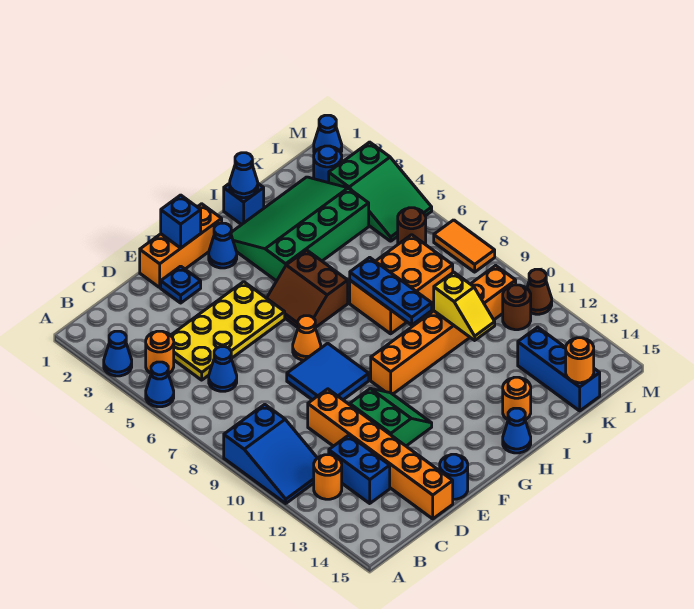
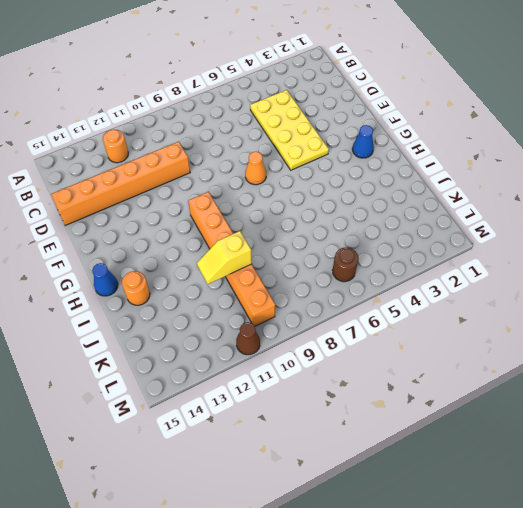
none -> blue 1x1 cone [104,331,132,376]
none -> blue 1x1 cone [146,362,174,407]
none -> blue 2x3 slope [224,404,317,503]
none -> orange 1x1 round brick [146,331,174,374]

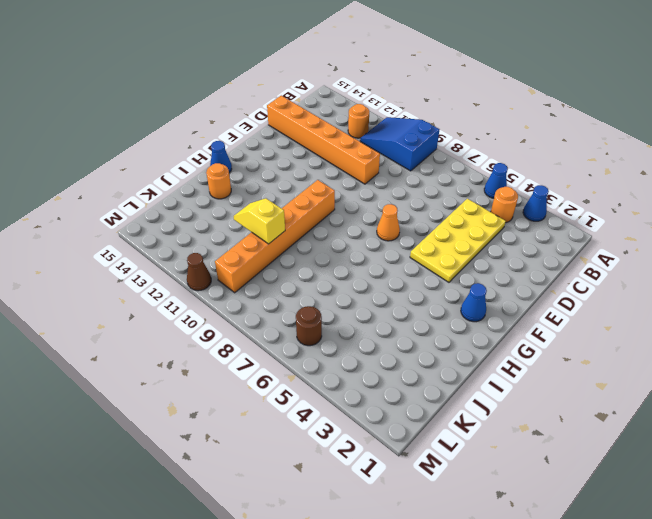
none -> blue 1x1 cone [209,347,237,391]
none -> blue 1x2 brick [329,435,390,503]
none -> orange 1x3 brick [140,204,222,287]
none -> blue 1x1 plate [161,266,201,303]

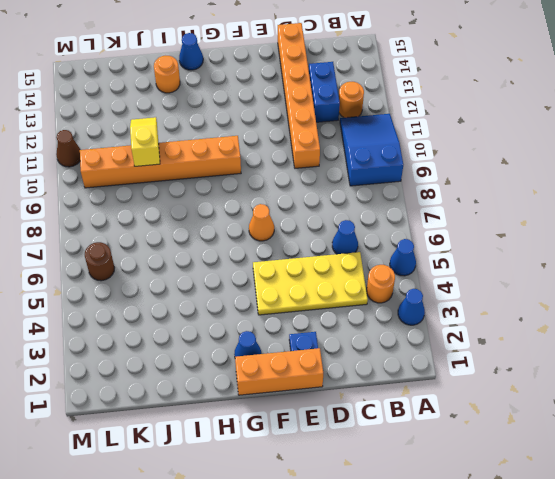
none -> blue 2x2 tile [287,343,369,400]
none -> green 2x2 slope [350,388,432,446]
none -> blue 1x1 round brick [440,454,468,499]
none -> brown 2x2 slope [267,250,348,328]

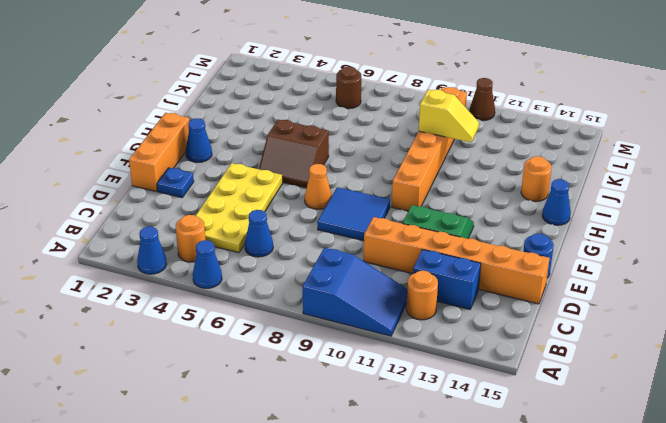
none -> green 3x4 slope [231,177,369,281]
none -> blue 1x1 brick [224,183,264,225]
none -> orange 2x3 brick [350,235,453,334]
none -> blue 1x3 brick [518,327,600,411]

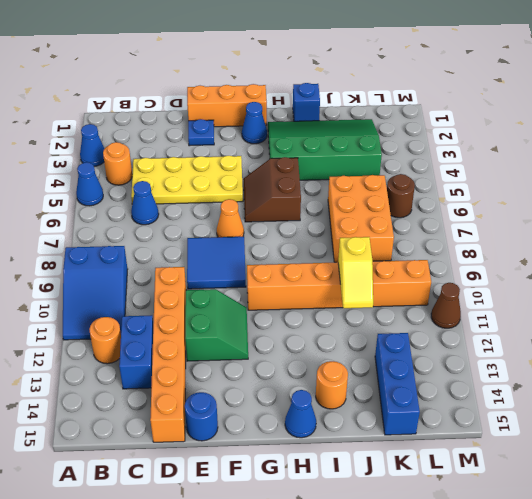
orange 2x3 brick [328,175,394,262] -> orange 2x3 brick turned to [350,235,453,334]
none -> blue 1x1 round brick [314,146,342,183]
none -> green 2x3 slope [329,142,432,241]
none -> brown 1x1 round brick [503,285,531,330]
none -> blue 1x1 cone [314,115,342,153]

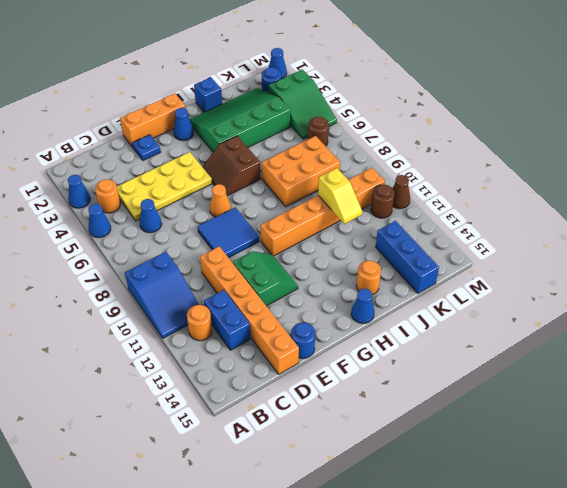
none -> orange 1x2 tile [434,220,495,272]
none -> blue 1x1 brick [161,195,201,248]
none -> blue 1x1 cone [230,153,258,198]
none -> blue 1x3 plate [350,257,432,325]

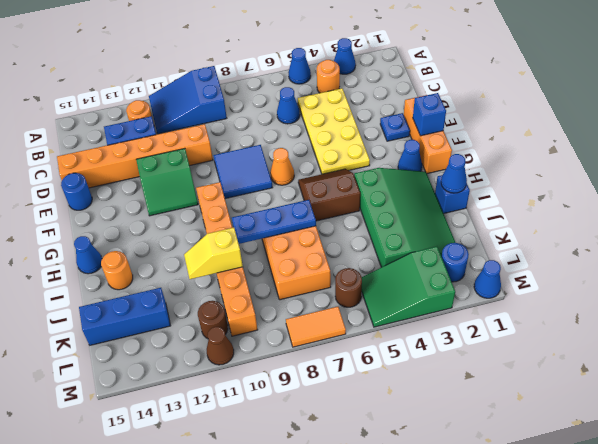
none -> orange 1x1 round brick [566,338,594,383]

